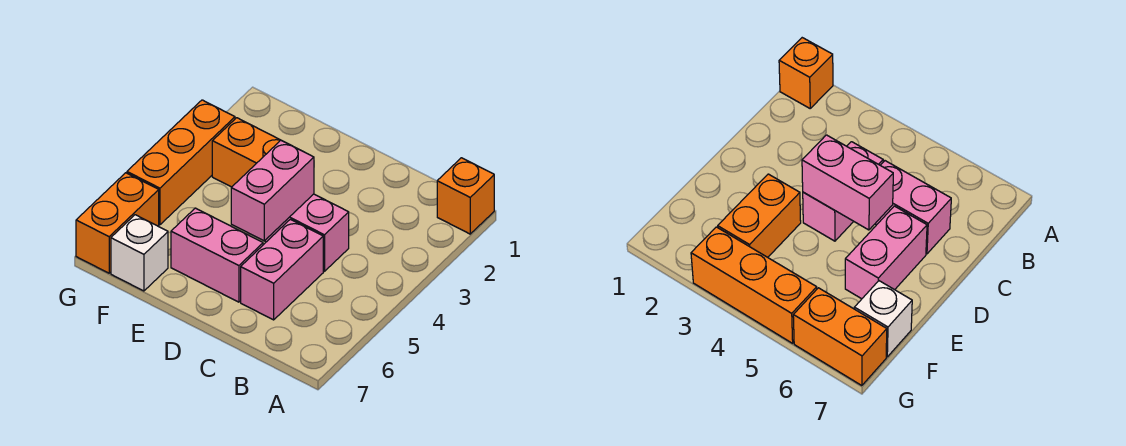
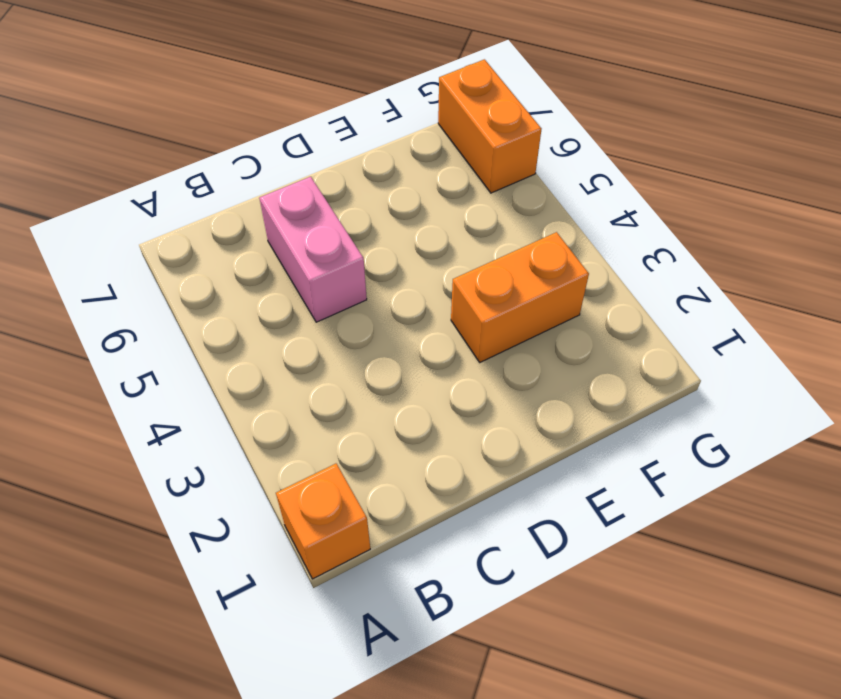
none -> pink 1x2 brick [265,194,349,271]
none -> pink 1x2 brick [171,208,263,302]

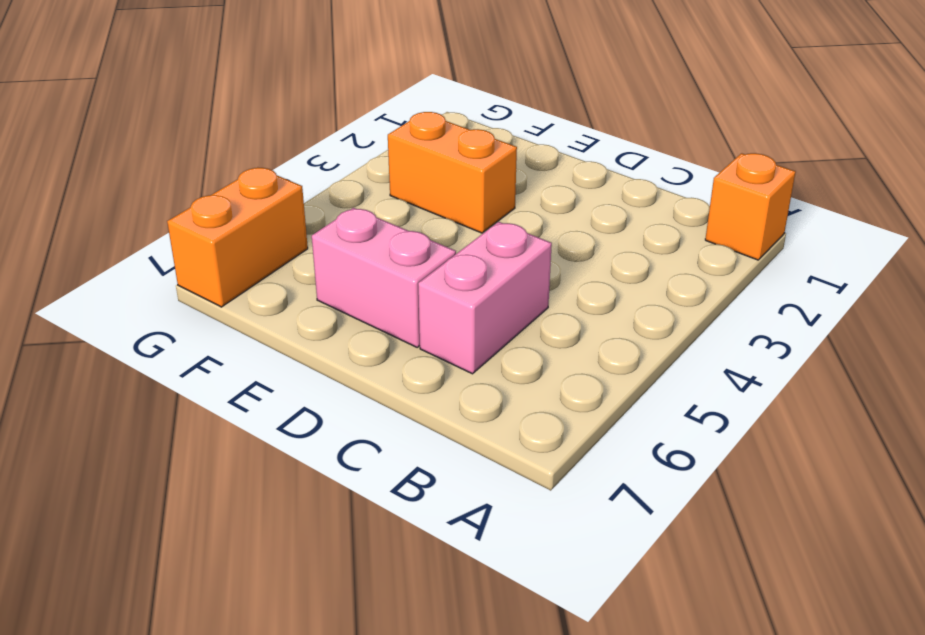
none -> pink 1x2 brick [265,194,349,271]
none -> white 1x1 brick [111,215,168,291]

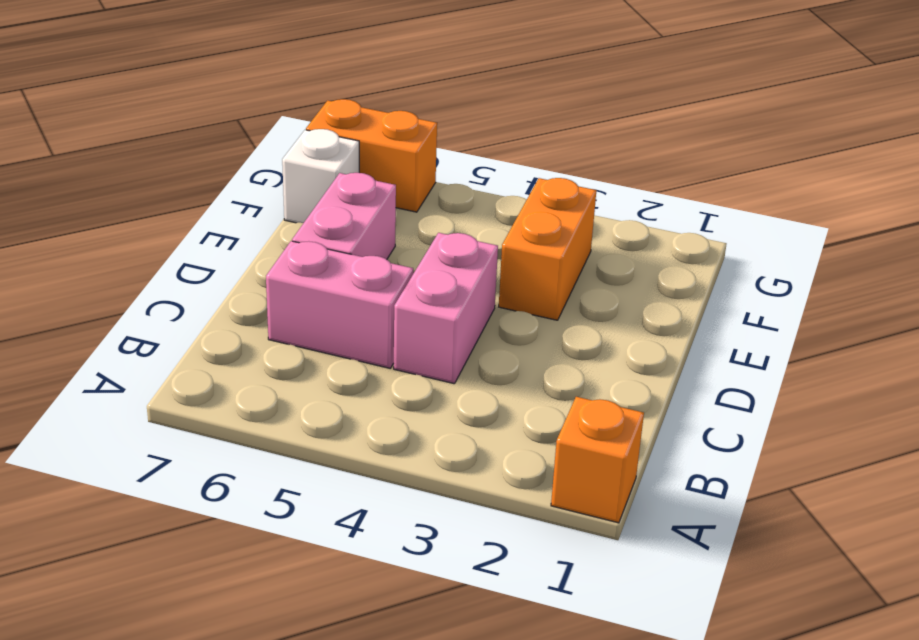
none -> orange 1x3 brick [127,100,235,225]
none -> pink 1x2 brick [231,140,314,241]

